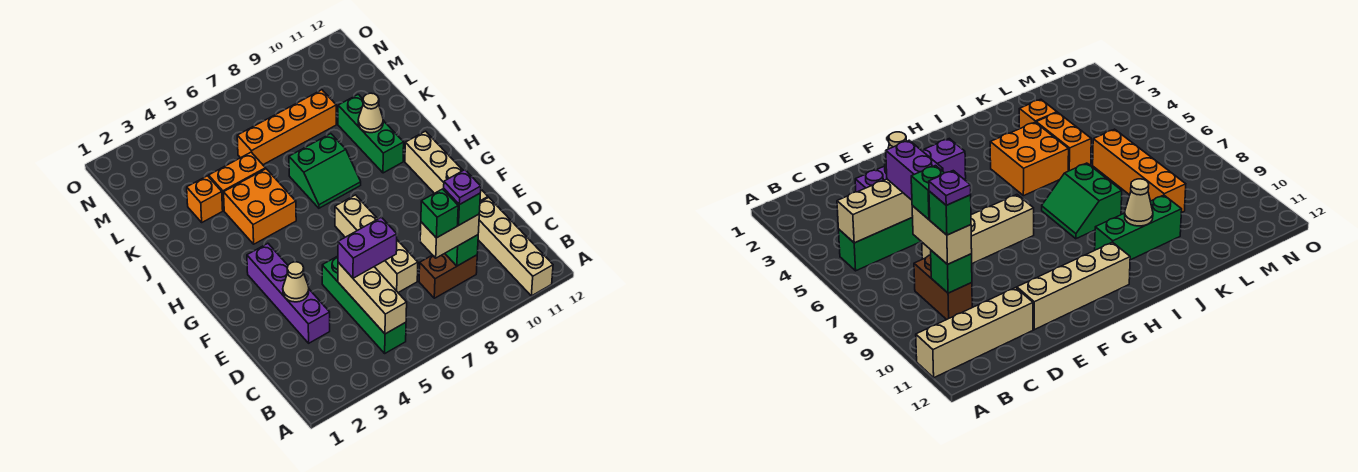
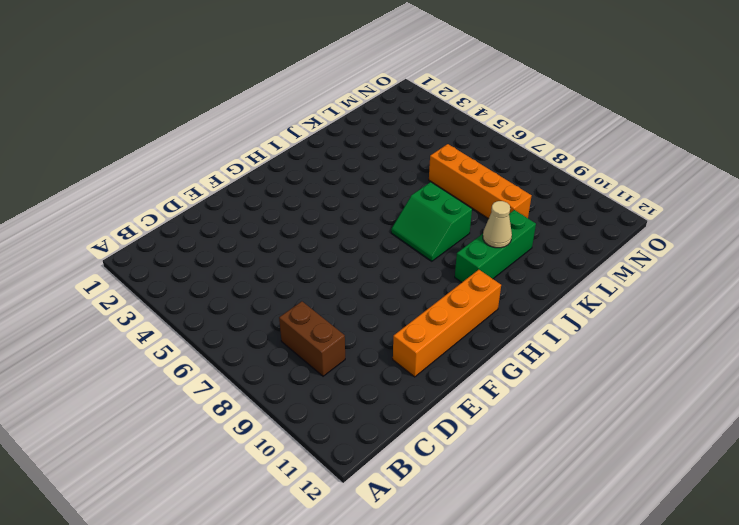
orange 1x4 brick [393,270,501,377] -> tan 1x4 brick [405,131,488,202]
none -> tan 1x4 brick [478,197,553,296]
none -> green 1x4 brick [322,256,406,353]
none -> purple 1x4 brick [247,243,330,343]

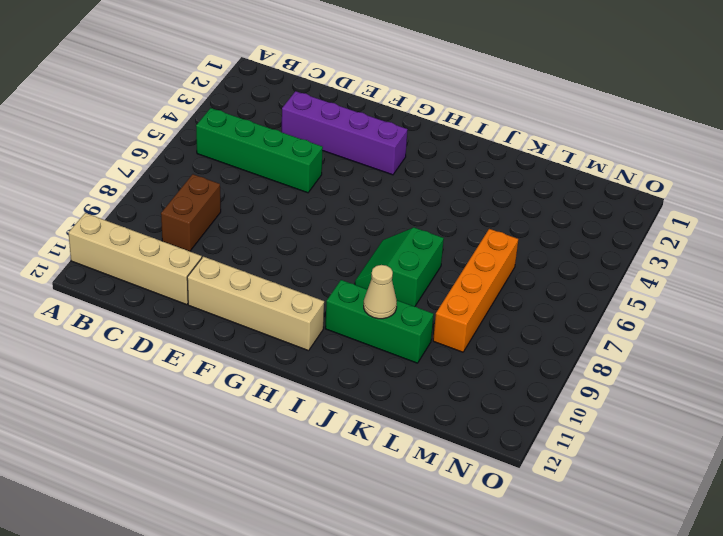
none -> tan 1x4 brick [335,195,418,293]
none -> orange 2x2 brick [224,169,296,244]
none -> orange 1x1 brick [187,176,223,222]

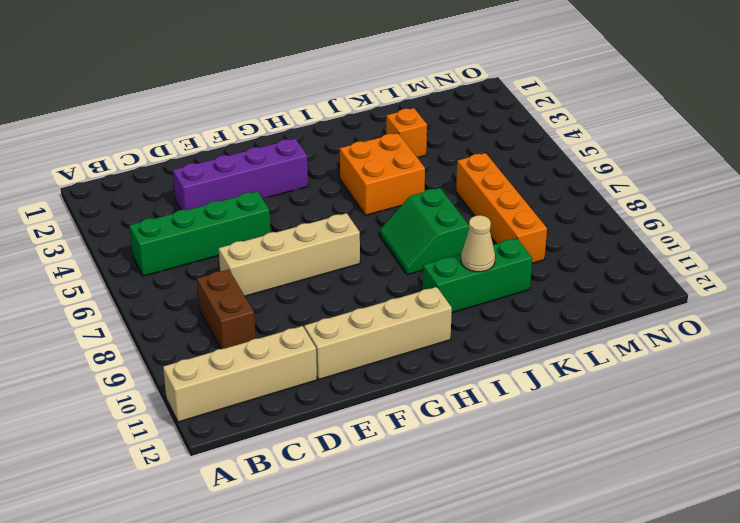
none -> orange 1x2 brick [209,152,266,210]
none -> tan 1x3 brick [338,262,407,334]
none -> green 1x1 brick [445,235,478,266]

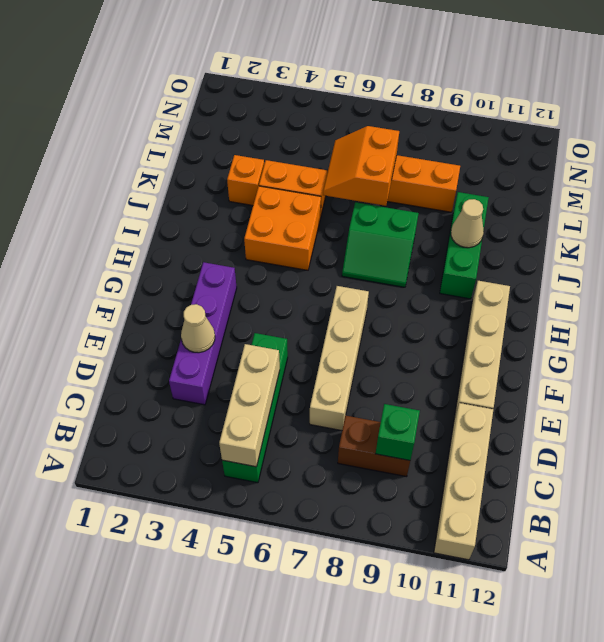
orange 2x2 slope [323,126,399,206] -> none
none -> tan 1x2 brick [420,214,479,258]
none -> purple 1x2 brick [338,217,397,278]
none -> green 1x1 brick [421,189,458,238]

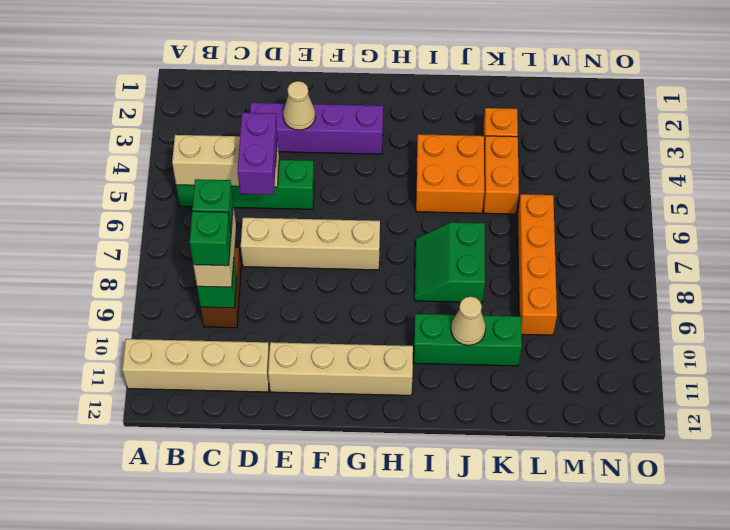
none -> purple 1x1 plate [444,170,481,205]

